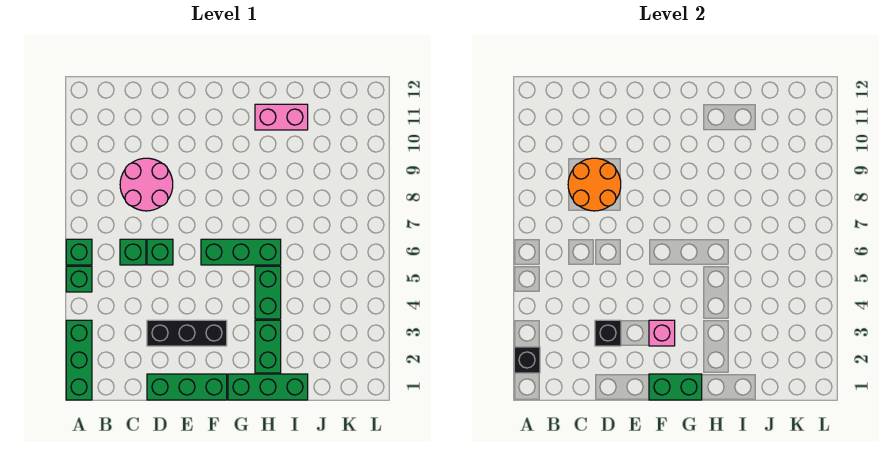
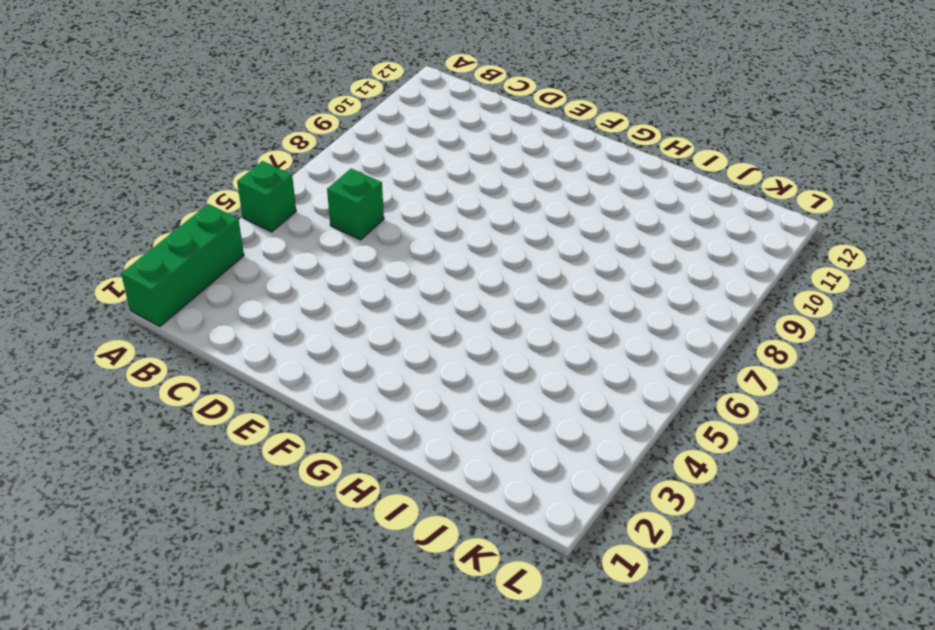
none -> green 1x1 brick [66,239,92,265]
none -> pink 2x2 round brick [120,158,173,211]
none -> green 1x3 brick [147,374,227,400]

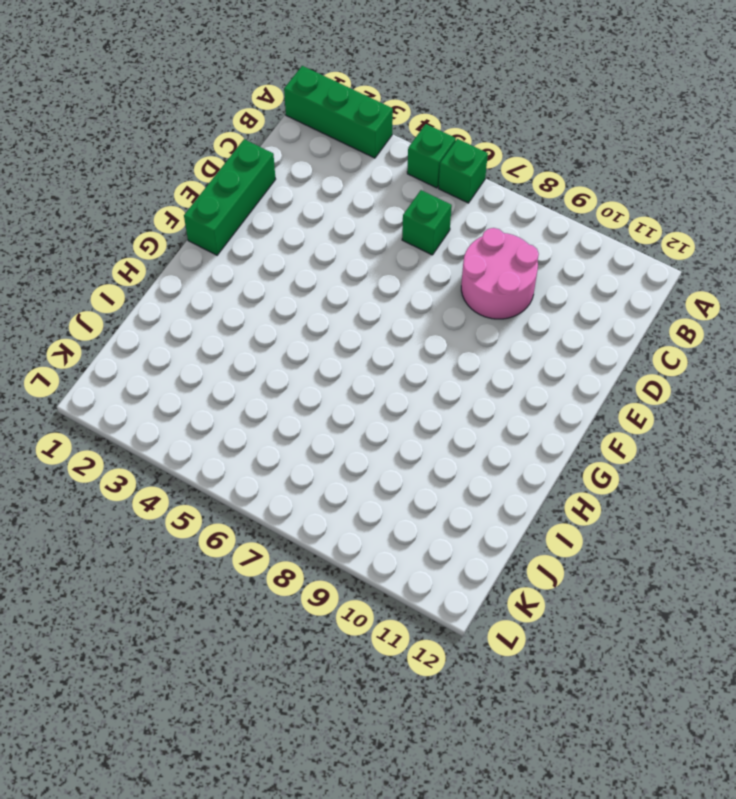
none -> black 1x3 brick [147,320,227,346]
none -> green 1x1 brick [147,239,173,265]
none -> green 1x3 brick [201,239,281,265]

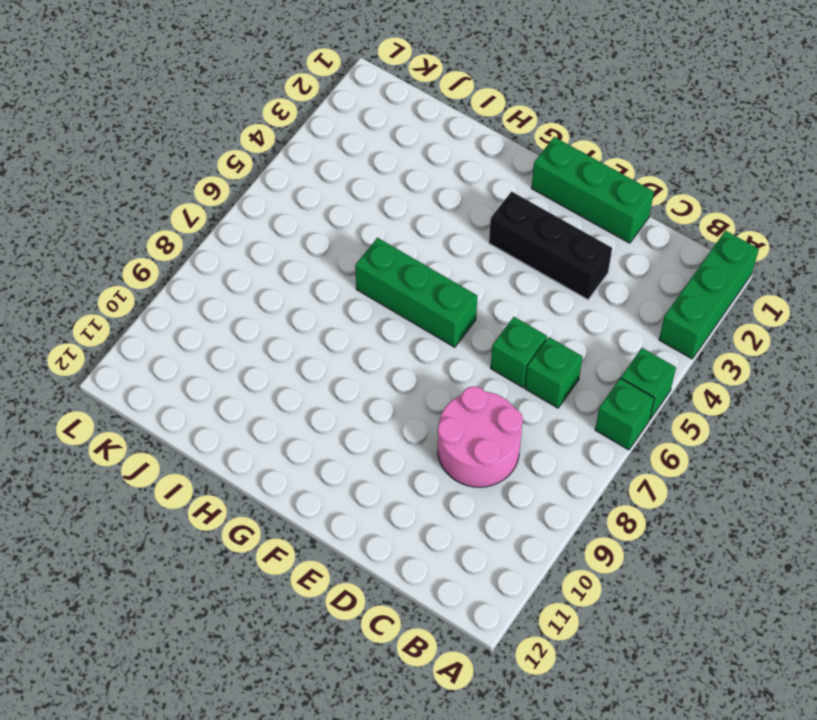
none -> green 1x3 brick [228,374,308,400]
none -> green 1x2 brick [255,320,281,373]
none -> green 1x2 brick [255,266,281,319]

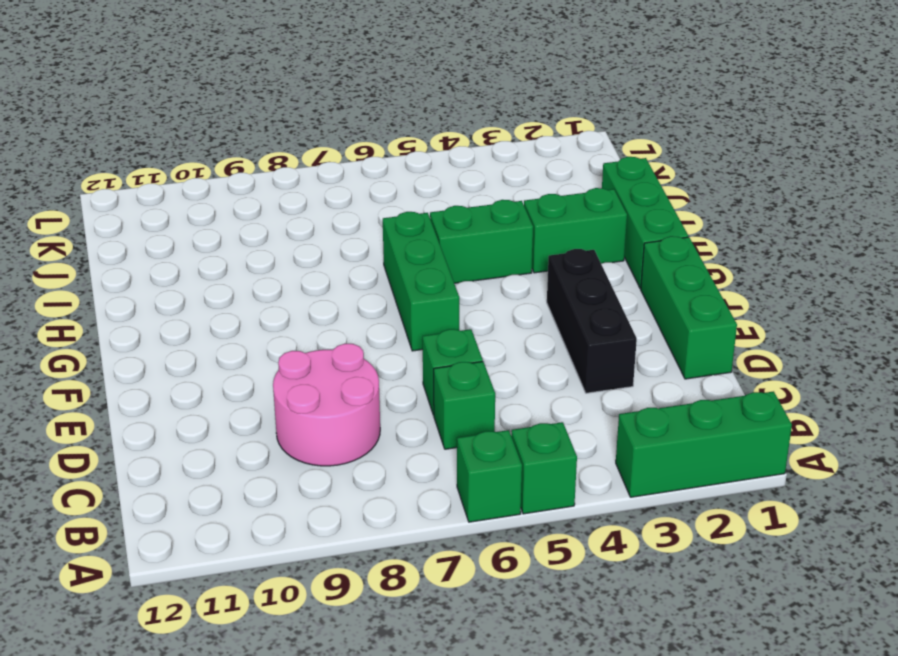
none -> pink 1x2 brick [255,104,308,130]
none -> black 1x1 brick [514,347,540,373]
none -> orange 2x2 round brick [568,158,621,211]

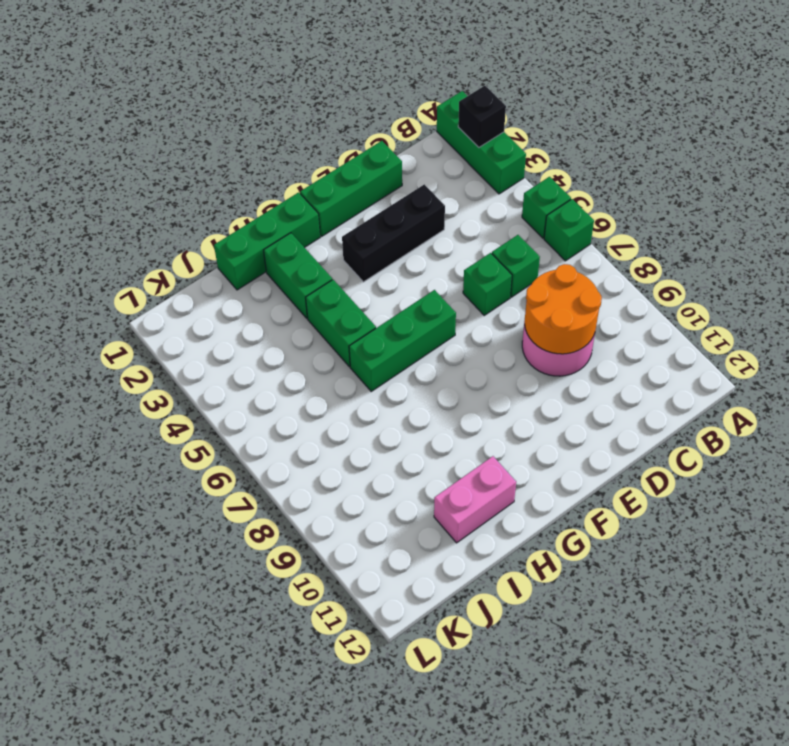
none -> black 1x1 brick [595,320,621,346]
none -> green 1x2 brick [649,374,702,400]
none -> pink 1x1 brick [649,320,675,346]

